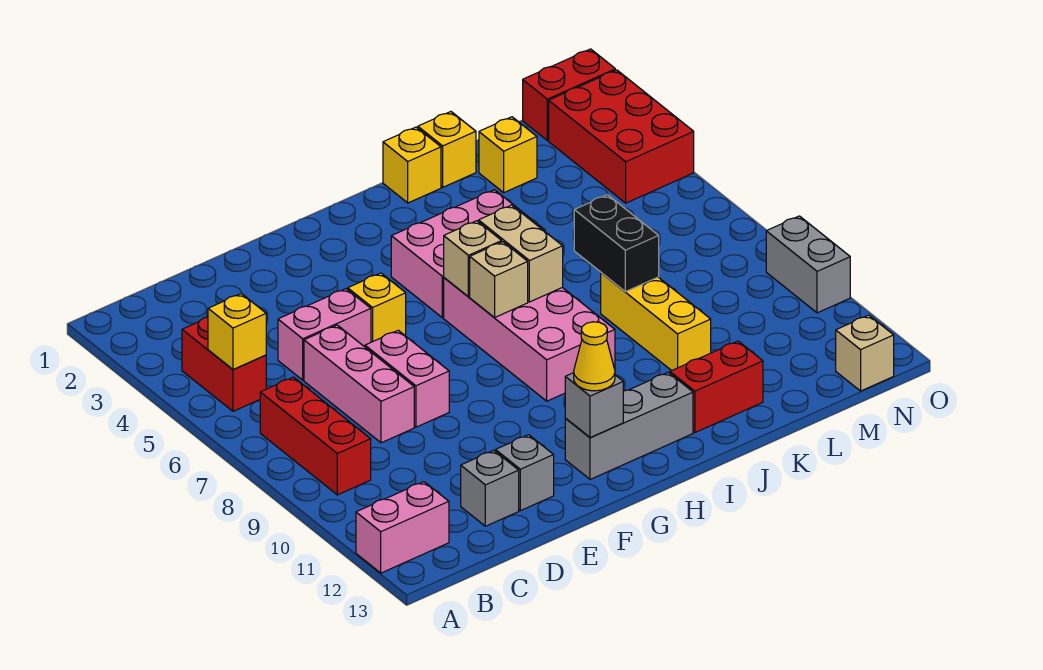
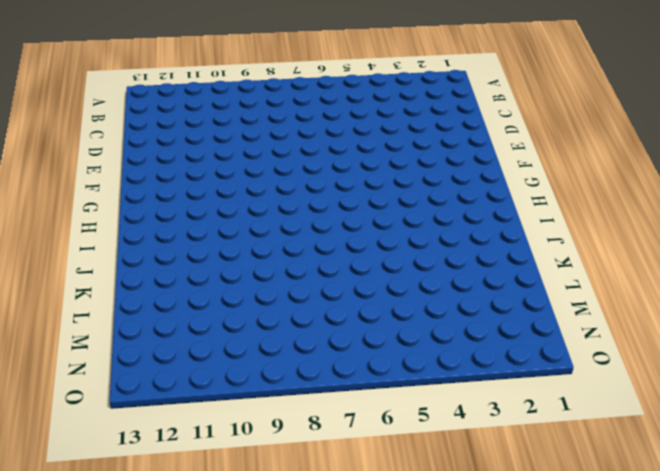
none -> pink 1x2 brick [356,482,449,573]
none -> red 1x2 brick [182,317,266,411]
none -> red 1x3 brick [260,377,371,495]

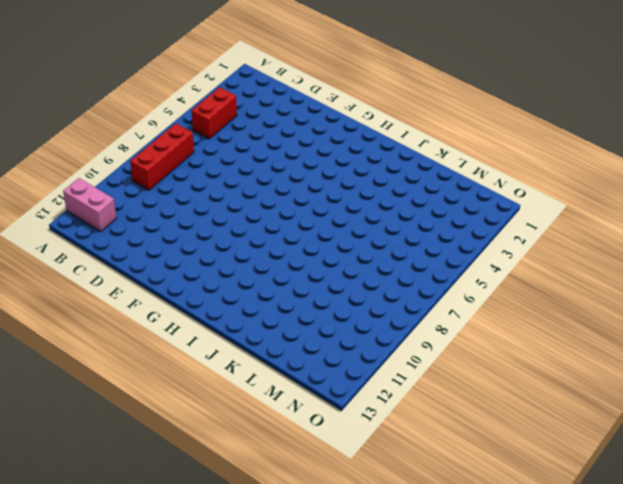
none -> pink 1x2 brick [278,289,371,380]
none -> pink 1x3 brick [304,325,414,443]
none -> grey 1x1 brick [461,450,519,526]

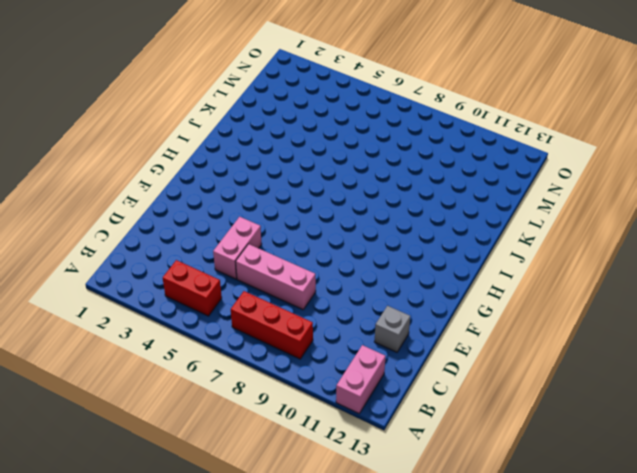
none -> pink 1x2 brick [365,330,449,427]
none -> grey 1x1 brick [496,435,554,511]
none -> yellow 1x1 brick [348,273,406,342]

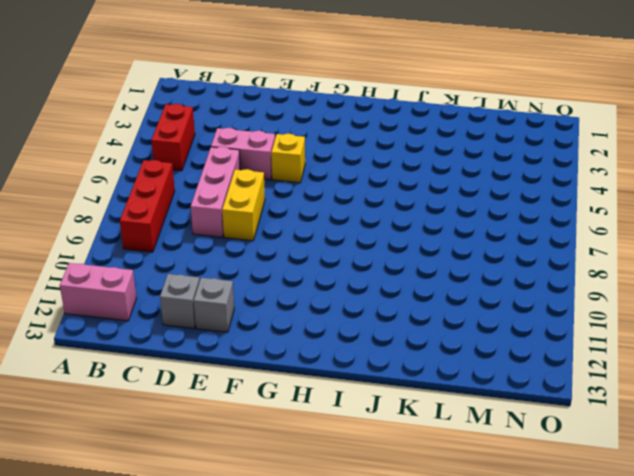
yellow 1x2 brick [222,169,265,241] -> pink 1x2 brick [365,330,449,427]
none -> grey 1x3 brick [565,372,693,479]
none -> pink 2x3 brick [391,190,545,318]
none -> pink 2x4 brick [444,278,615,401]

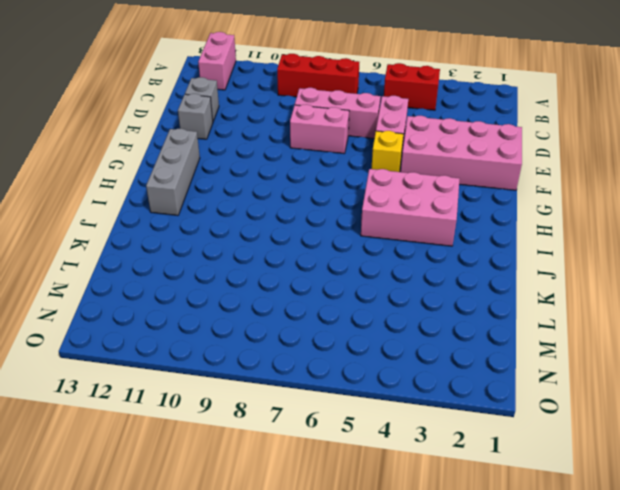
pink 2x4 brick [401,116,522,190] -> pink 2x4 brick moved to [444,278,615,401]
pink 2x3 brick [361,169,460,246] -> pink 2x3 brick turned to [391,190,545,318]
none -> yellow 1x1 brick [383,127,441,203]
none -> red 1x2 brick [670,341,763,433]
none -> yellow 1x1 brick [418,112,476,187]

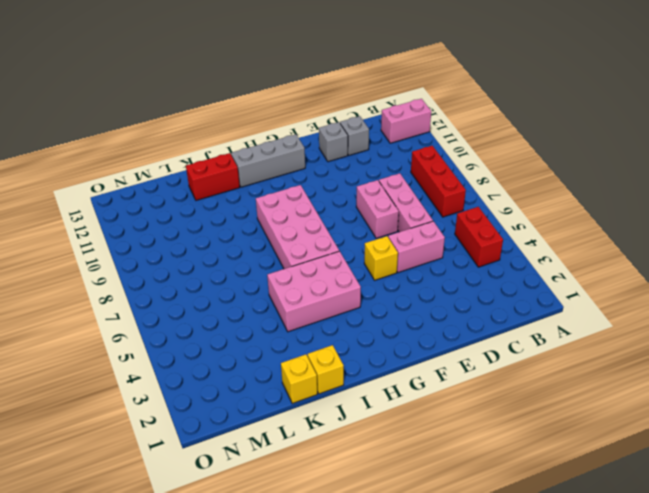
none -> yellow 1x3 brick [601,273,711,371]
none -> yellow 1x1 brick [479,117,537,192]
none -> red 1x2 brick [523,49,615,141]

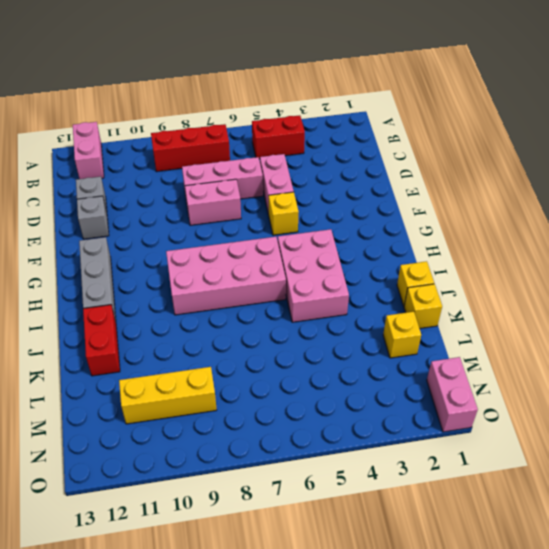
yellow 1x3 brick [119,367,217,424] -> yellow 1x3 brick moved to [601,273,711,371]
pink 1x2 brick [427,357,478,432] -> red 1x2 brick [523,49,615,141]
none -> red 2x3 brick [549,70,694,203]
none -> tan 1x1 brick [836,315,894,391]
none -> grey 1x2 brick [766,216,850,313]

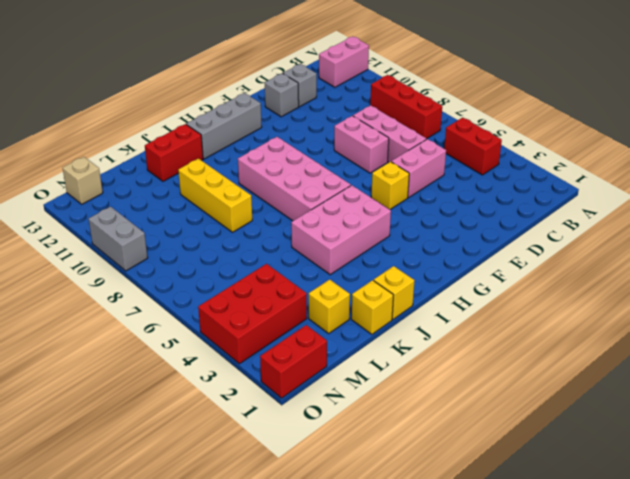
red 2x3 brick [198,264,307,364] -> red 2x3 brick turned to [549,70,694,203]
none -> yellow 1x1 brick [208,293,266,369]
none -> grey 1x1 brick [565,373,623,438]
none -> tan 1x1 brick [444,221,502,297]

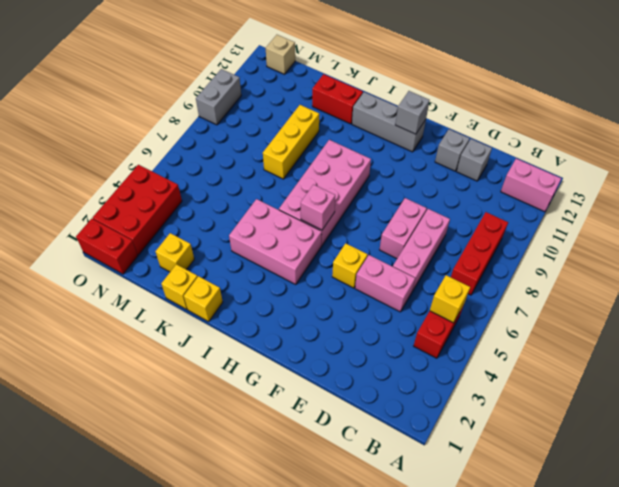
pink 1x1 brick [301,185,335,230] -> tan 1x1 brick [444,221,502,297]
none -> tan 1x1 brick [470,242,528,317]
none -> tan 1x2 brick [479,205,563,302]
none -> black 1x2 brick [574,195,659,292]

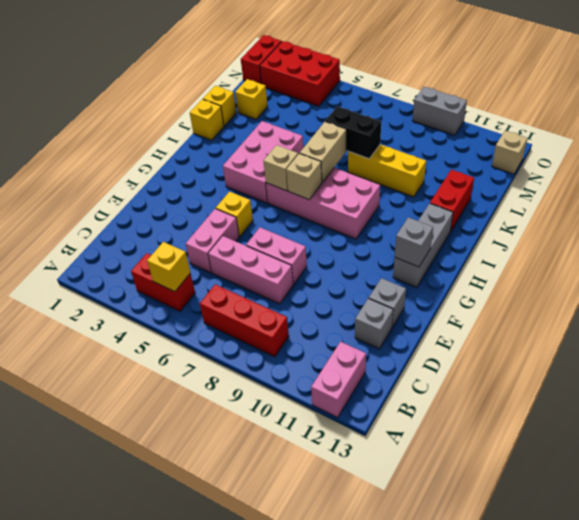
tan 1x2 brick [300,122,346,182] -> tan 1x2 brick turned to [479,205,563,302]
none -> yellow 1x1 cone [574,322,615,391]

